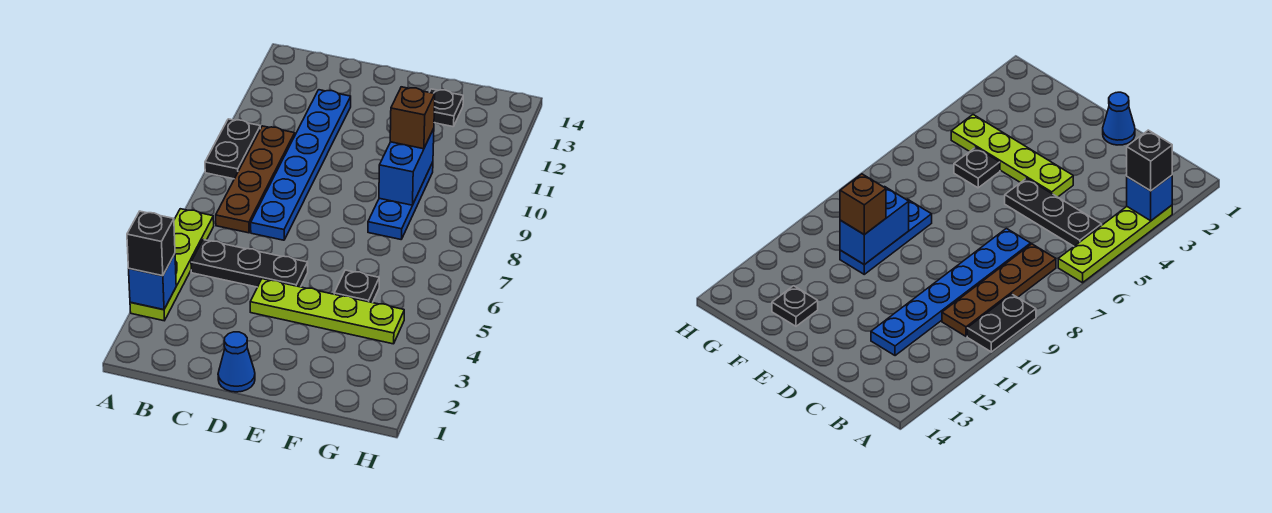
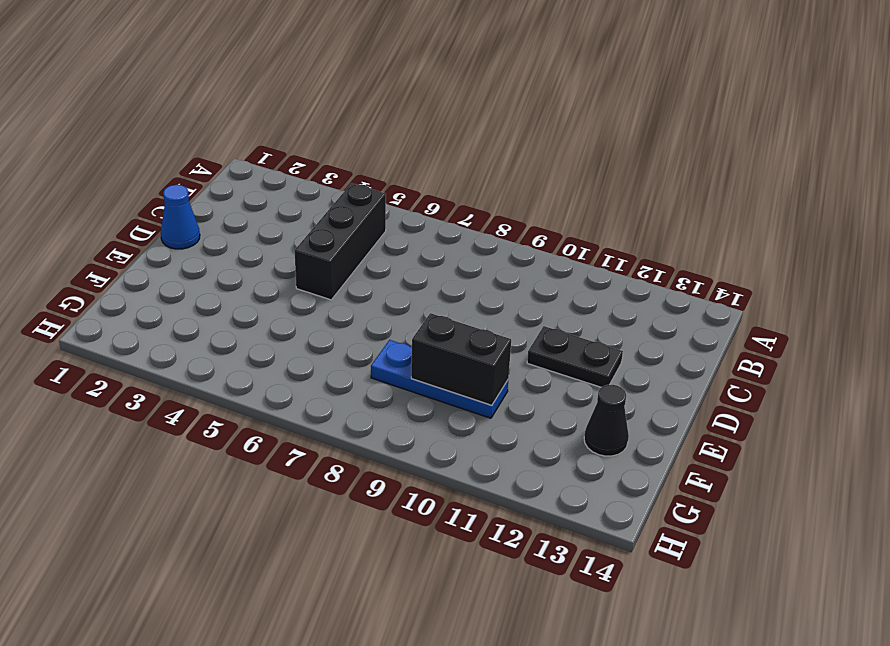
black 1x3 brick [294,183,386,300] -> black 1x3 plate [191,240,308,287]
black 1x2 plate [527,326,623,387] -> black 1x2 plate moved to [205,119,260,179]
black 1x2 brick [411,313,511,406] -> blue 1x2 brick [379,128,434,205]
black 1x1 cone [584,385,629,456] -> black 1x1 plate [429,89,463,127]
none -> lime 1x4 plate [130,209,214,321]
none -> brown 1x4 plate [216,126,295,233]
none -> blue 1x6 plate [251,90,351,240]

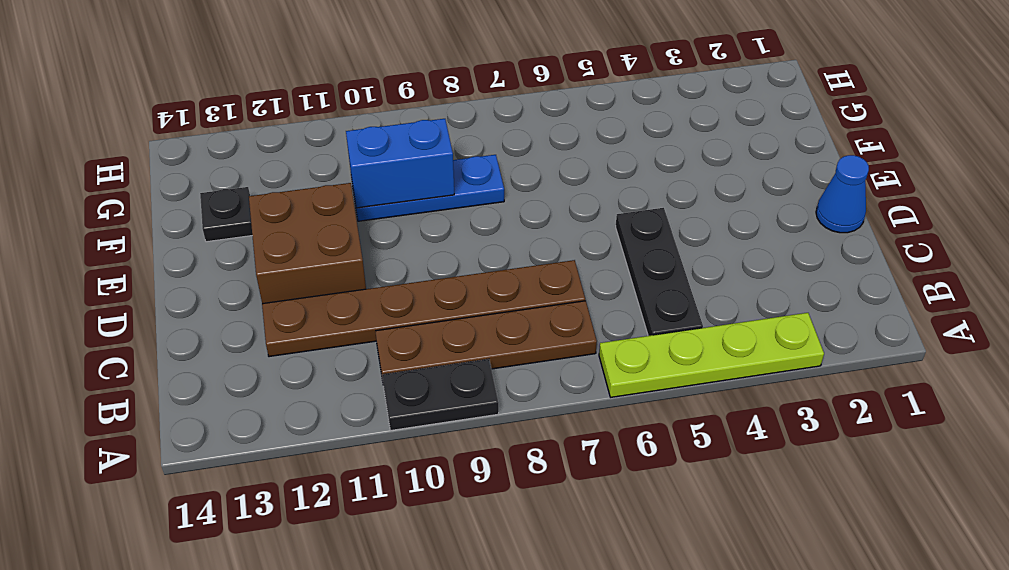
brown 1x6 plate [262,260,585,357] -> blue 1x6 plate [251,90,351,240]
brown 2x2 brick [249,183,366,304] -> none
none -> lime 1x4 plate [250,279,404,344]
none -> black 1x1 plate [334,270,379,303]
none -> blue 1x1 brick [129,254,176,310]

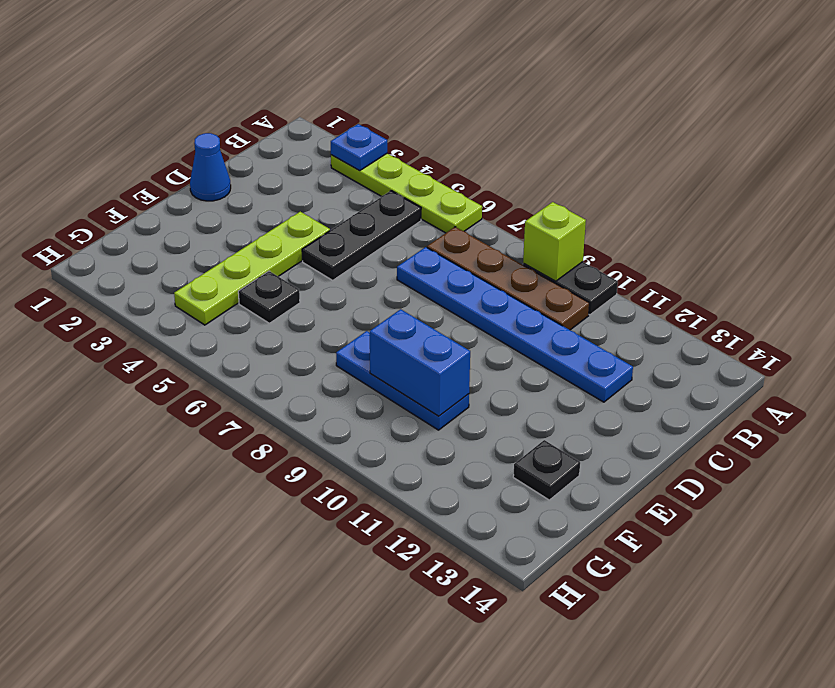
blue 1x1 plate [331,124,387,171] -> blue 1x1 brick [129,254,176,310]
lime 1x1 brick [523,202,586,281] -> none
none -> black 1x1 brick [127,211,175,276]
none -> brown 1x1 brick [390,87,435,149]

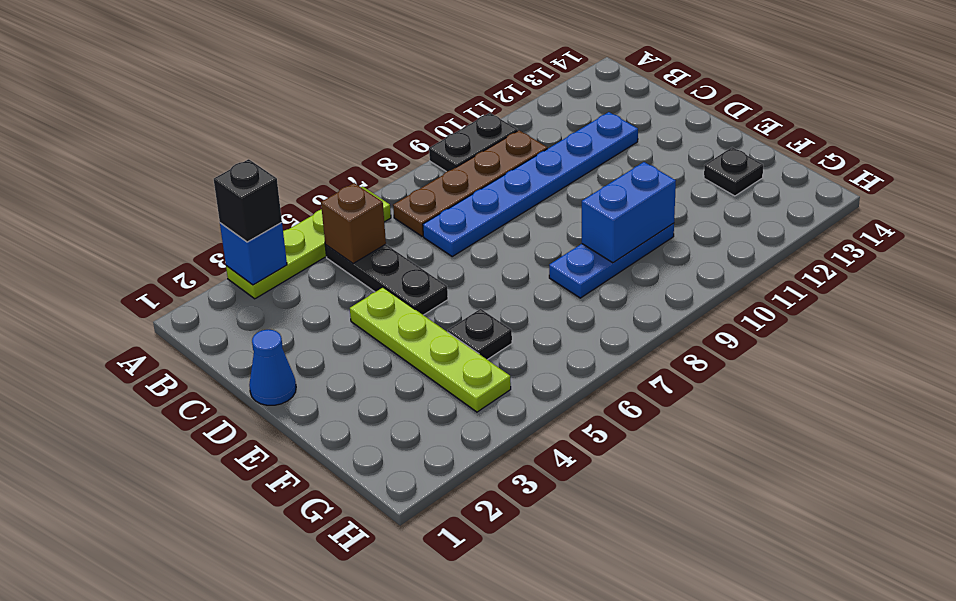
brown 1x1 brick [321,183,386,263] -> brown 1x1 brick moved to [390,87,435,149]

